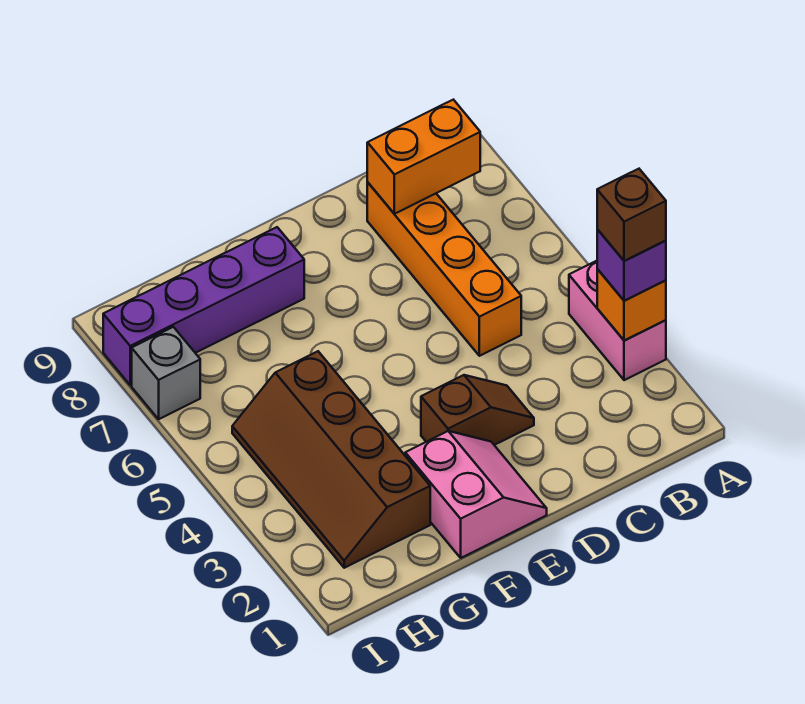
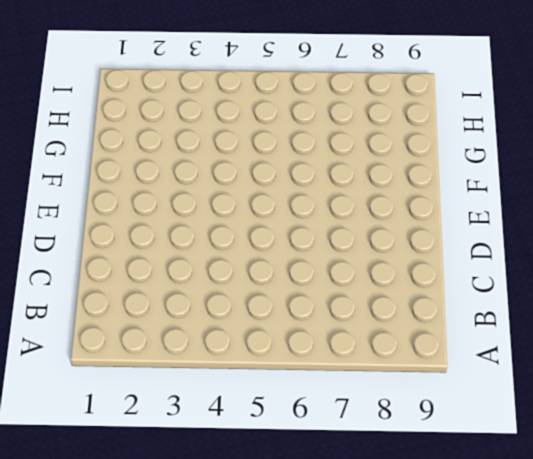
none -> pink 1x2 brick [569,261,666,380]
none -> orange 1x4 brick [367,182,521,356]

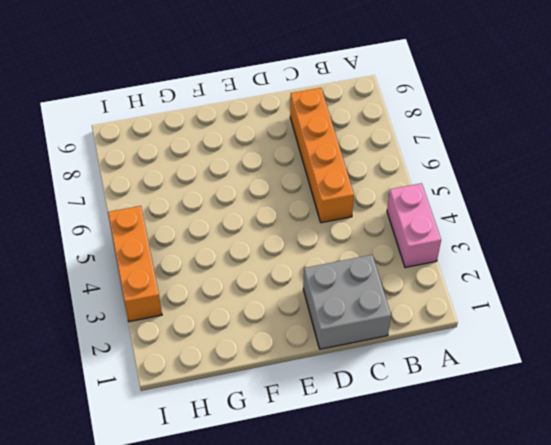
grey 2x2 brick [303,255,391,349] -> none
orange 1x3 brick [108,206,162,322] -> none
none -> brown 1x2 slope [421,375,534,445]
none -> pink 2x2 slope [405,431,547,558]

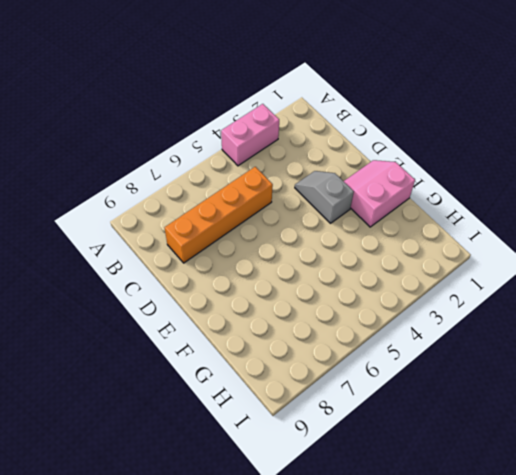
grey 1x2 slope [295,171,354,223] -> brown 1x2 slope [421,375,534,445]
none -> purple 1x4 brick [103,227,304,385]
none -> brown 2x4 slope [232,351,430,568]

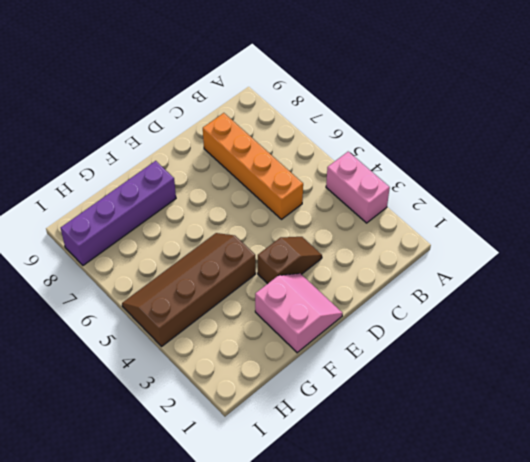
brown 2x4 slope [122,233,256,346] -> brown 2x4 slope turned to [232,351,430,568]
none -> grey 1x1 brick [132,327,200,419]
none -> orange 1x1 brick [597,269,666,340]

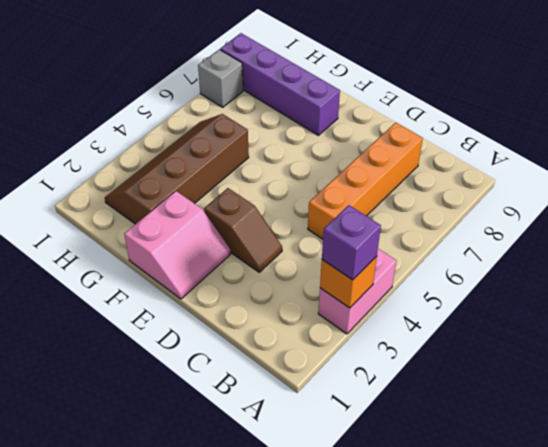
none -> orange 1x2 brick [367,100,480,214]
none -> brown 1x1 brick [597,169,666,261]

